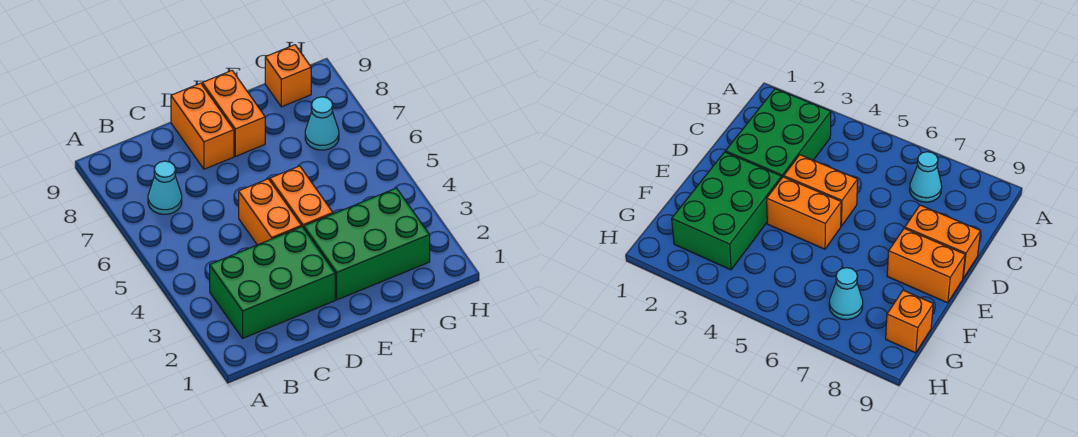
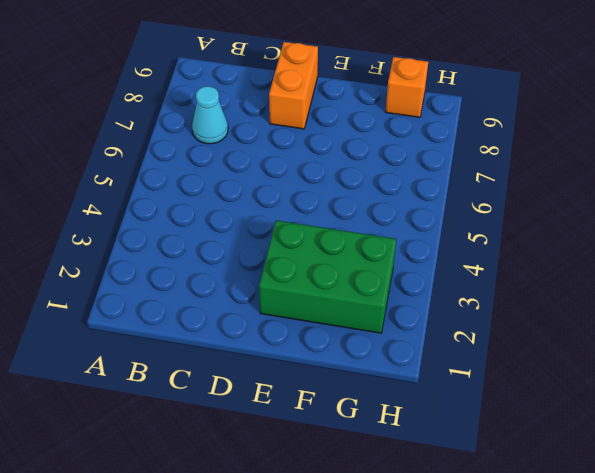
none -> green 2x3 brick [210,227,335,338]
none -> orange 1x2 brick [239,179,301,245]

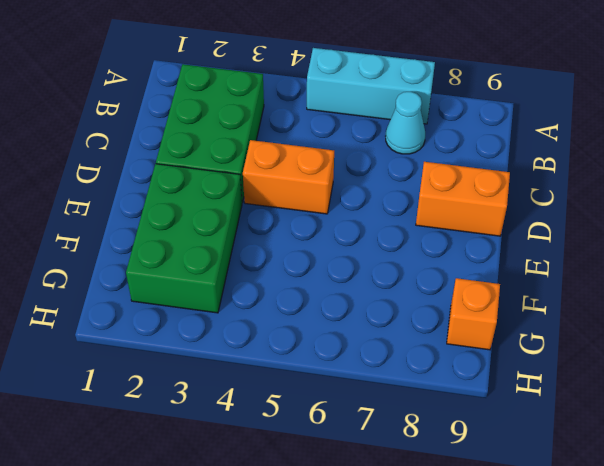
cyan 1x3 brick [307,48,435,124] -> none
none -> orange 1x2 brick [270,166,333,228]
none -> orange 1x2 brick [202,71,265,156]

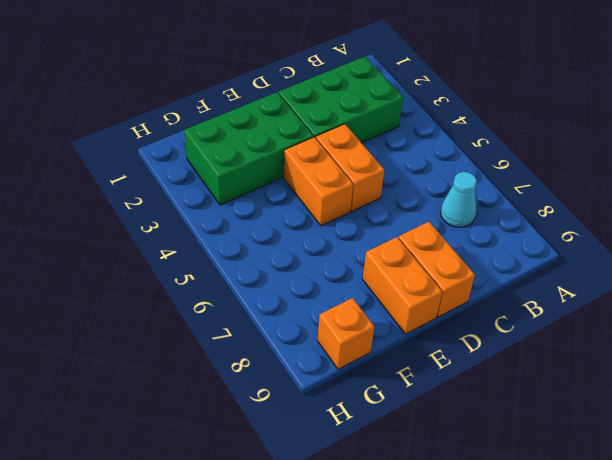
none -> cyan 1x1 cone [305,97,339,150]

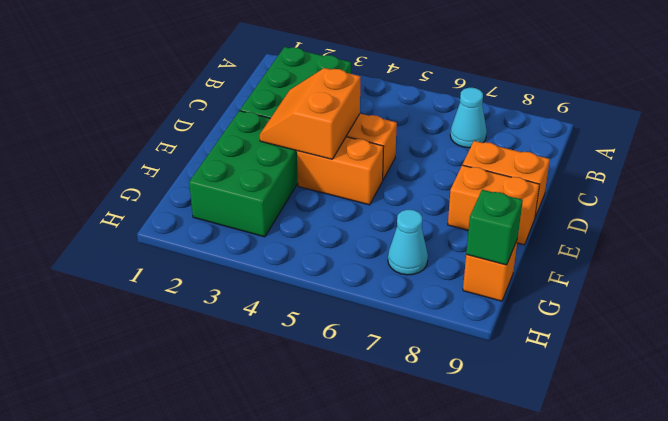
orange 2x2 slope [260,68,360,159] -> none
green 1x1 brick [466,190,523,265] -> none

